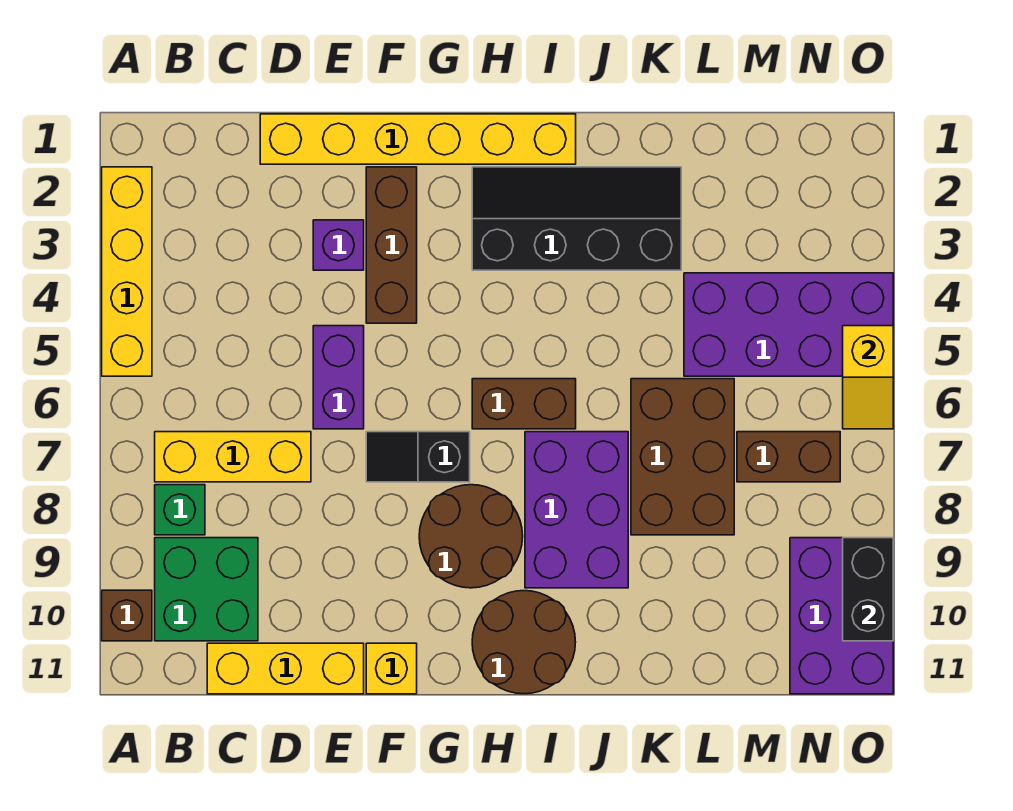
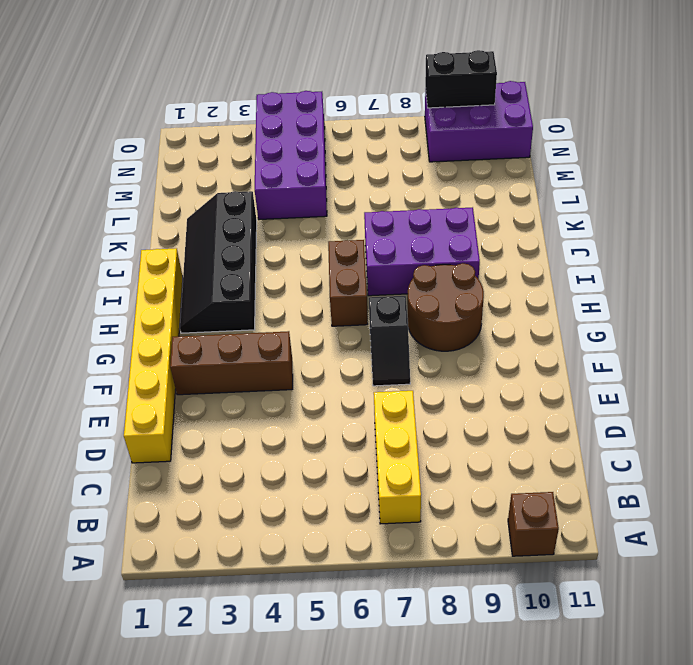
none -> yellow 1x4 brick [102,167,152,376]
none -> green 1x1 brick [155,485,205,535]
none -> green 2x2 brick [155,538,258,641]

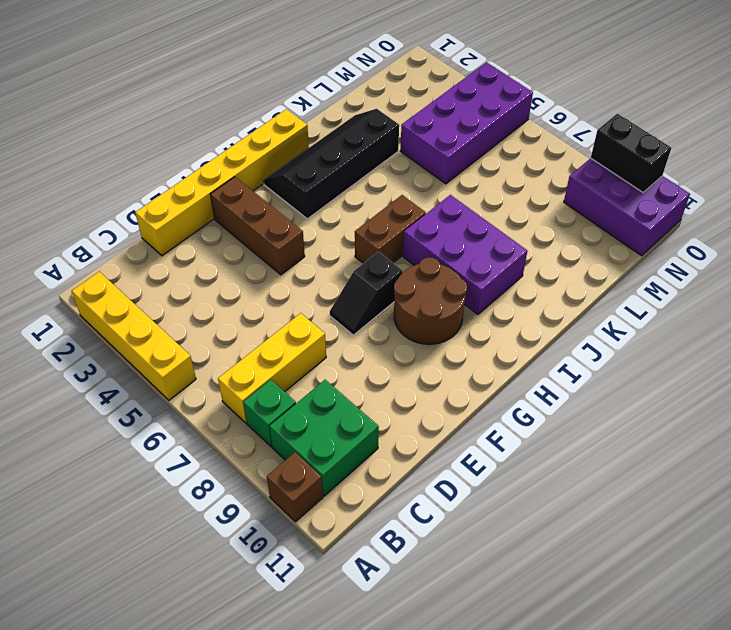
none -> yellow 1x3 brick [207,643,364,694]
none -> purple 1x1 brick [313,220,364,270]
none -> purple 1x2 brick [313,326,364,429]

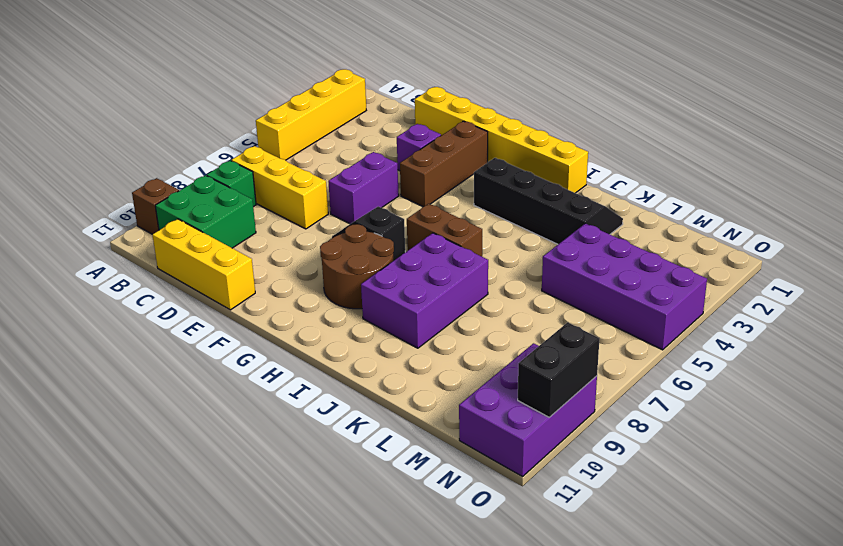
none -> yellow 1x1 brick [366,643,417,694]
none -> brown 2x2 round brick [472,591,576,694]
none -> brown 2x3 brick [631,379,734,535]

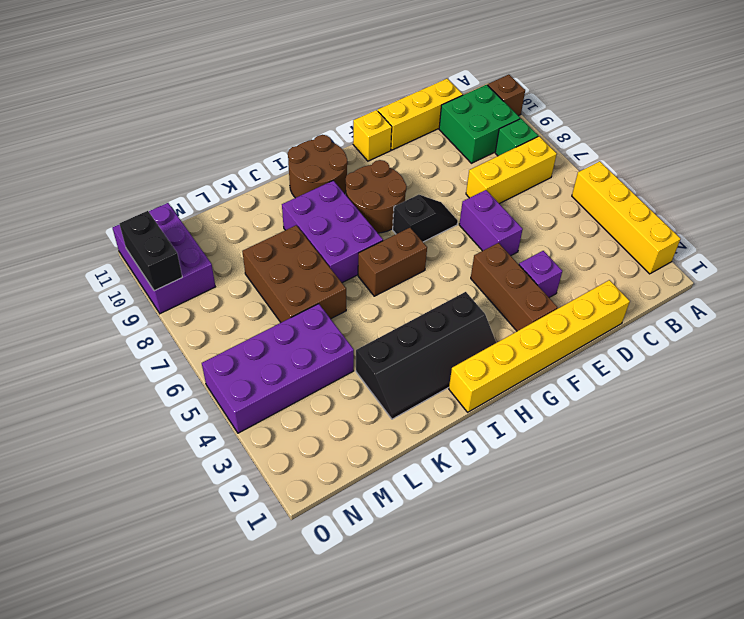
none -> brown 1x2 brick [737,432,840,482]
none -> yellow 1x2 slope [843,326,893,429]

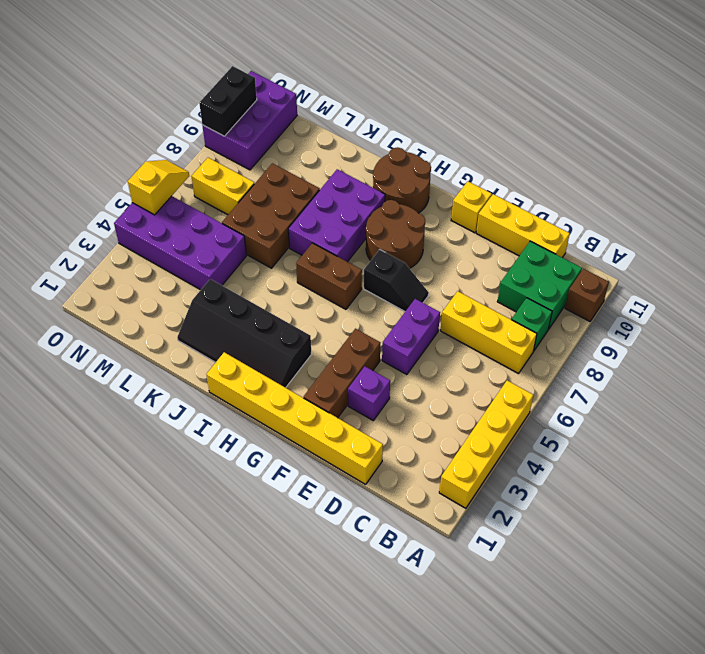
yellow 1x2 brick [191,158,254,215] -> brown 1x2 brick [737,432,840,482]

